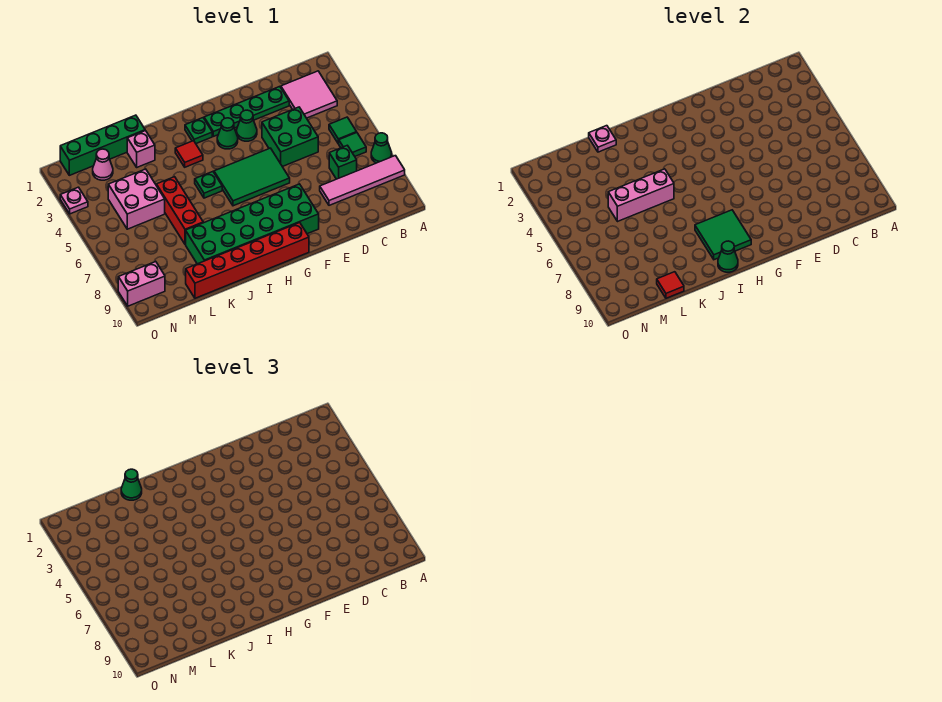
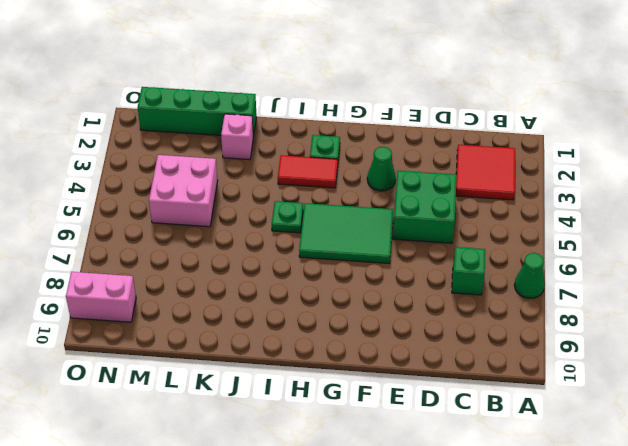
red 2x2 tile [456,145,515,200] -> pink 2x2 tile [281,71,337,118]
red 1x2 tile [278,155,338,188] -> red 1x1 tile [175,141,203,167]
none -> pink 1x4 tile [320,156,405,205]
none -> green 1x1 tile [329,117,357,144]
none -> green 1x1 tile [339,133,366,156]

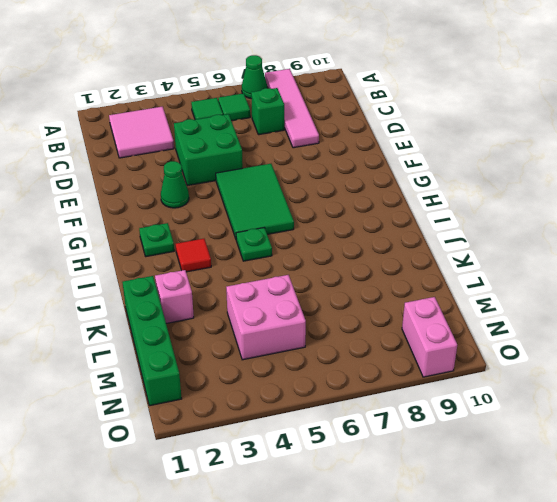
none -> green 1x4 plate [204,87,289,136]
none -> green 2x6 brick [186,184,319,264]
none -> green 1x1 cone [217,118,238,149]

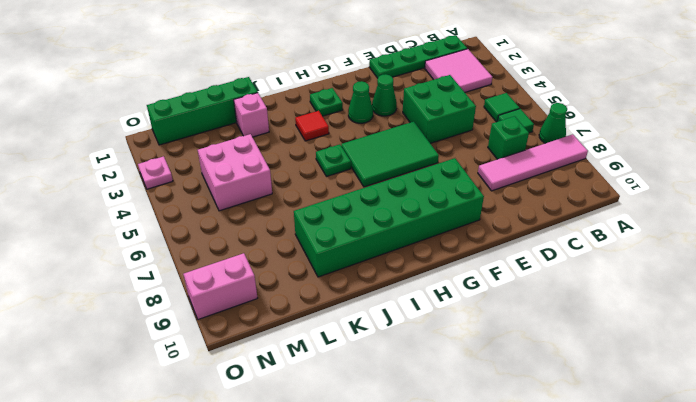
green 1x4 plate [369,35,467,78] -> green 1x4 plate moved to [204,87,289,136]
none -> red 1x6 brick [186,223,309,298]
none -> red 1x3 brick [156,177,203,244]
none -> pink 1x1 cone [93,149,113,180]

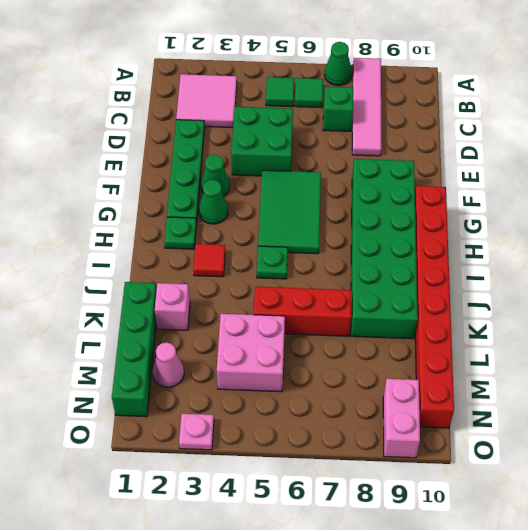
red 1x8 brick [415,186,454,428] -> red 1x6 brick [186,223,309,298]
none -> green 2x2 tile [695,210,751,260]
none -> green 1x1 cone [718,241,738,272]
none -> pink 1x3 brick [608,169,674,221]

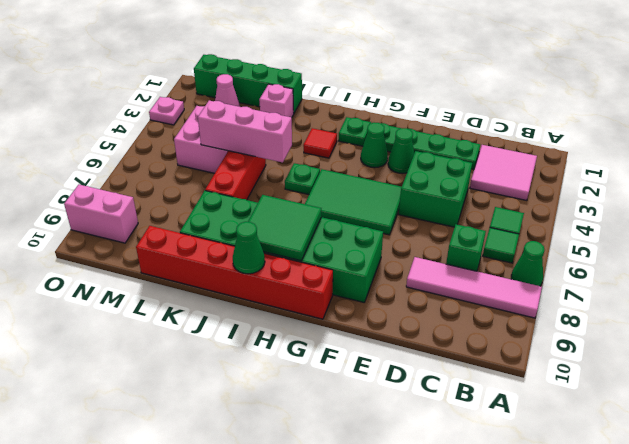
none -> pink 1x1 plate [589,126,616,152]
none -> red 1x1 tile [657,272,684,298]
none -> green 1x1 cone [121,469,142,500]

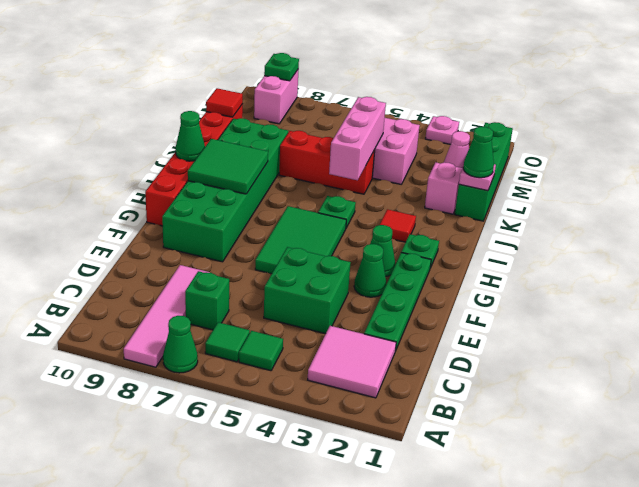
green 1x1 plate [264,53,299,81] -> none

